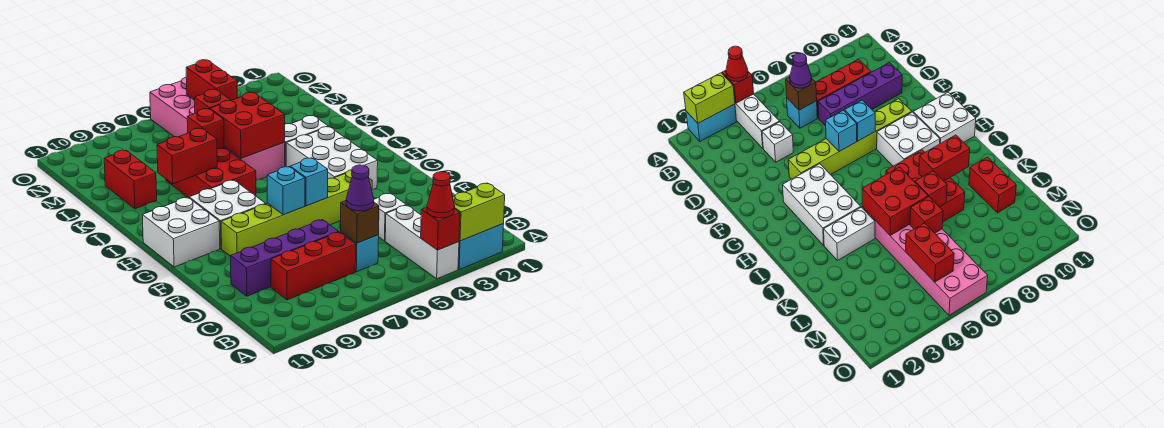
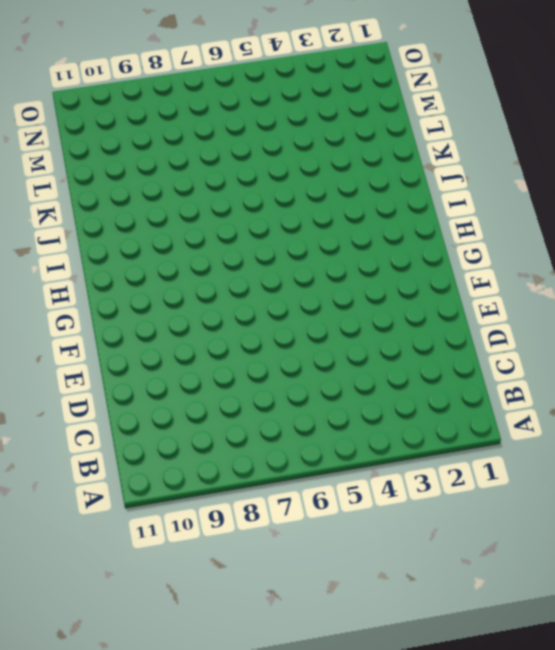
none -> cyan 1x2 brick [458,224,504,270]
none -> white 1x3 brick [385,205,459,279]
none -> cyan 1x1 brick [340,232,379,272]

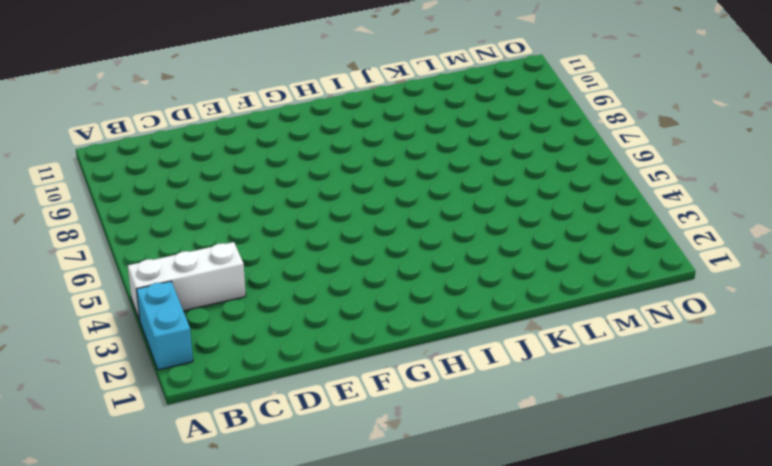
none -> cyan 1x1 brick [340,232,379,272]
none -> red 1x3 brick [271,232,356,300]
none -> white 1x1 brick [374,193,406,241]

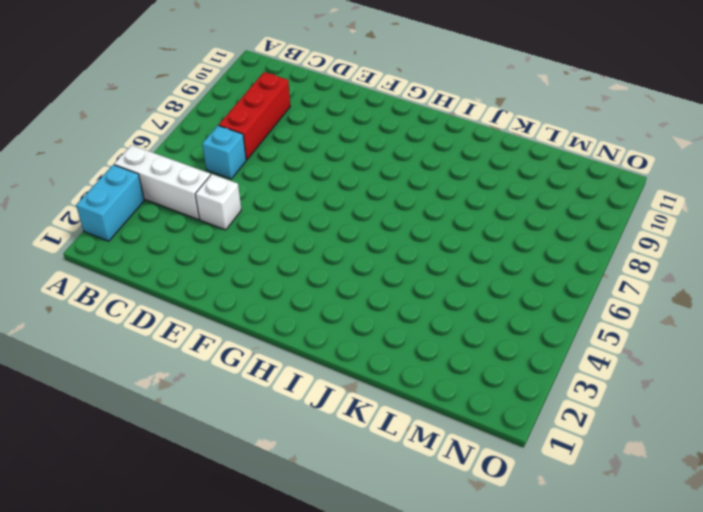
none -> purple 1x4 brick [231,220,338,296]
none -> lime 1x6 brick [221,170,372,256]
none -> white 2x3 brick [286,127,378,190]

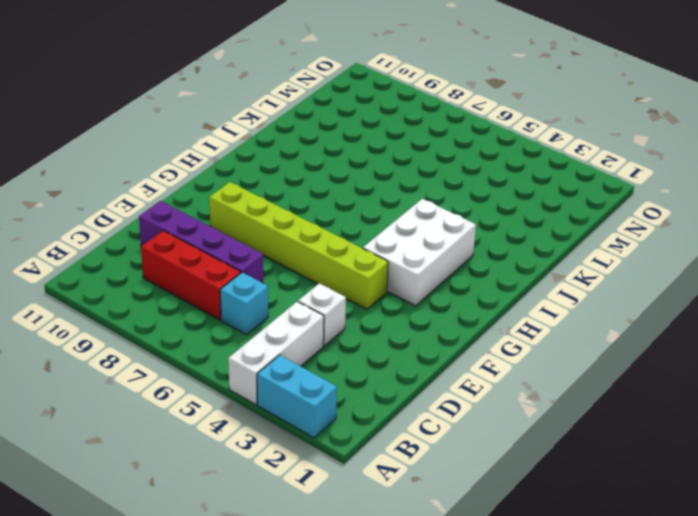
none -> white 2x2 brick [189,180,266,249]
none -> white 2x2 brick [142,197,220,267]
none -> red 2x3 brick [166,148,256,198]

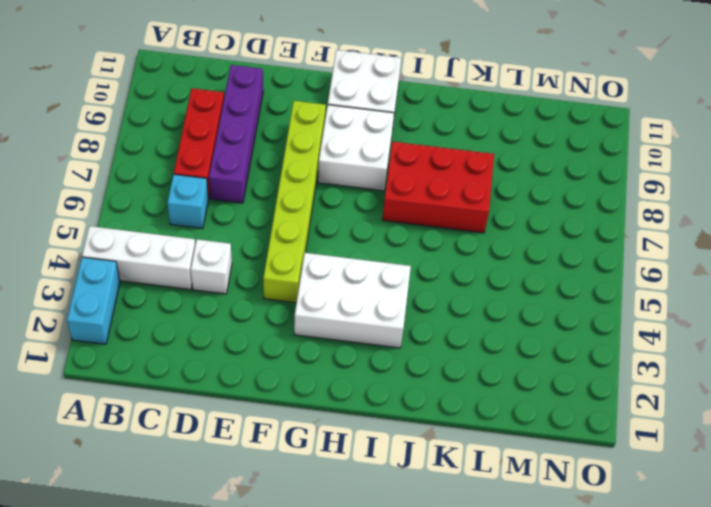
none -> white 1x2 brick [285,116,328,167]
none -> pink 2x6 brick [150,77,285,180]
none -> red 1x2 brick [104,150,157,209]

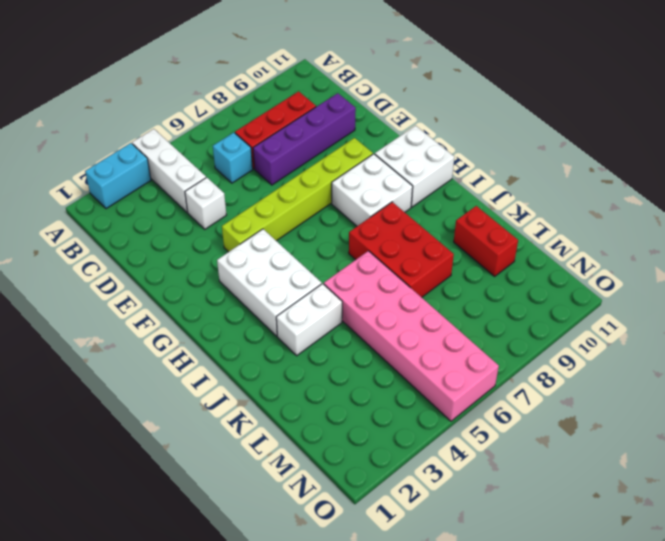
none -> lime 1x2 brick [453,183,505,241]
none -> red 1x1 brick [421,207,460,250]
none -> brown 1x1 brick [341,201,379,243]

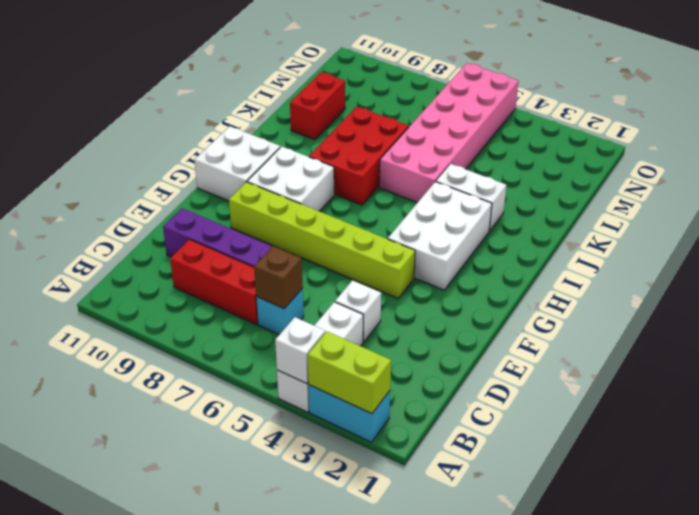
white 1x1 brick [275,317,325,384] -> red 1x1 brick [421,207,460,250]
none -> cyan 1x1 brick [290,158,328,206]
none -> cyan 1x1 brick [267,167,305,215]
none -> red 2x2 brick [210,92,285,158]

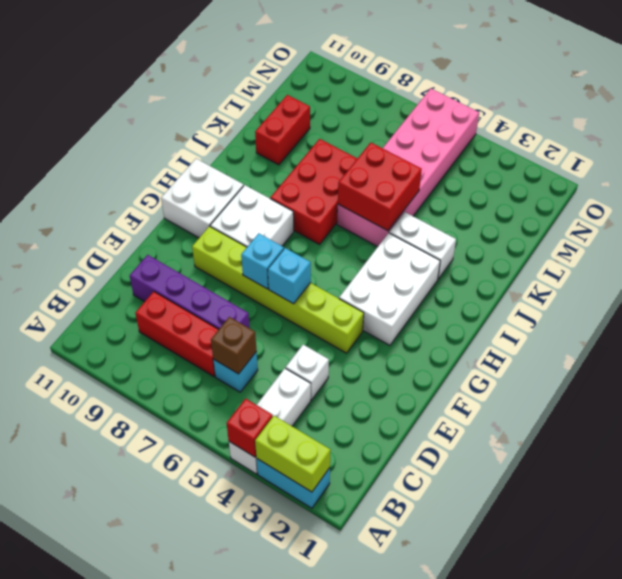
none -> red 1x2 brick [157,128,217,184]
none -> red 1x1 brick [187,109,224,149]
none -> red 1x1 brick [195,89,231,113]

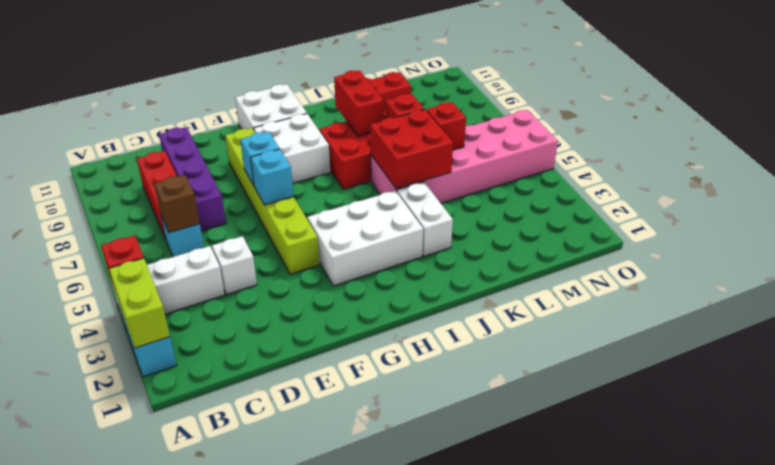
none -> red 1x2 brick [186,60,237,100]
none -> red 1x1 cone [427,172,455,218]
none -> purple 1x1 cone [346,165,374,211]

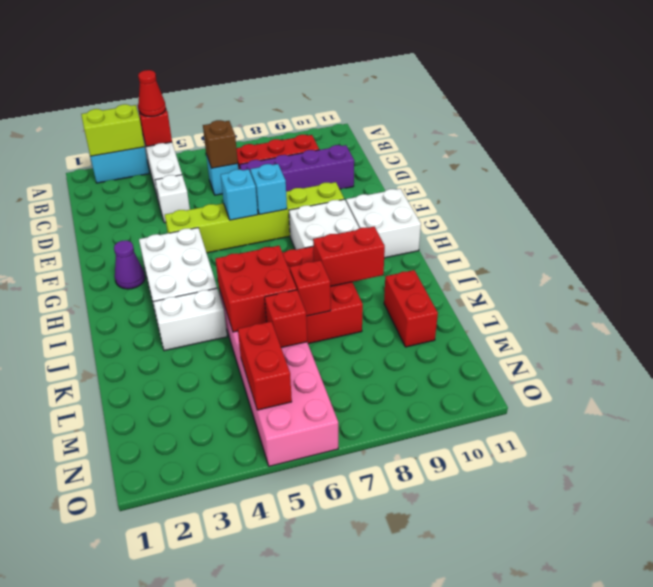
purple 1x1 cone [114,240,145,289] -> purple 1x1 cone moved to [346,165,374,211]

